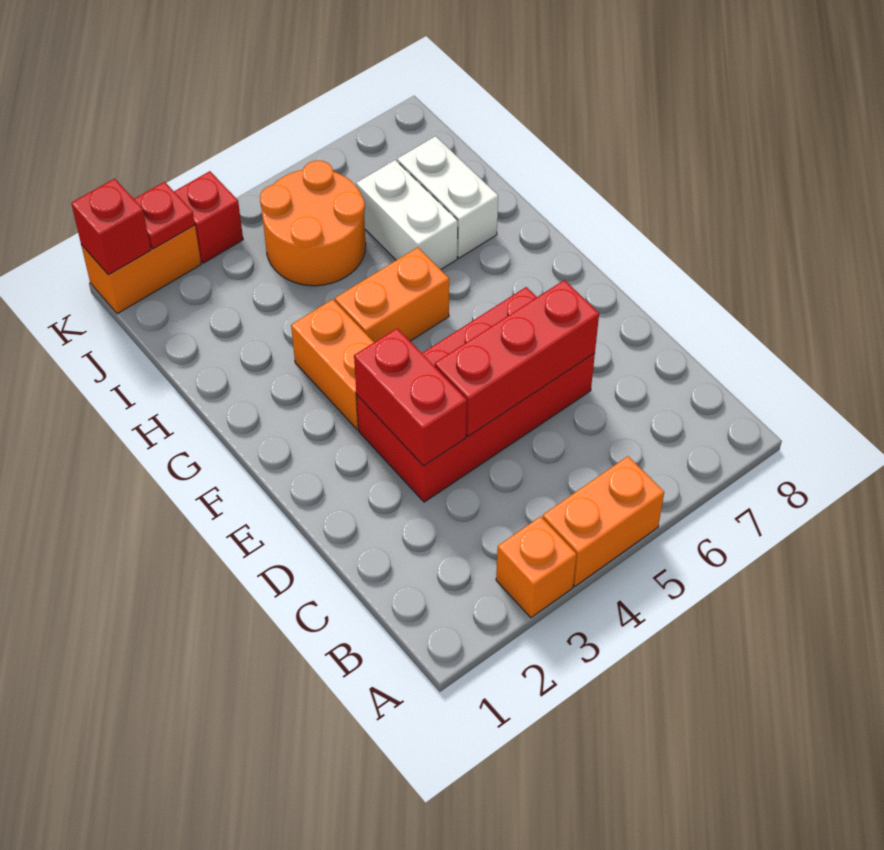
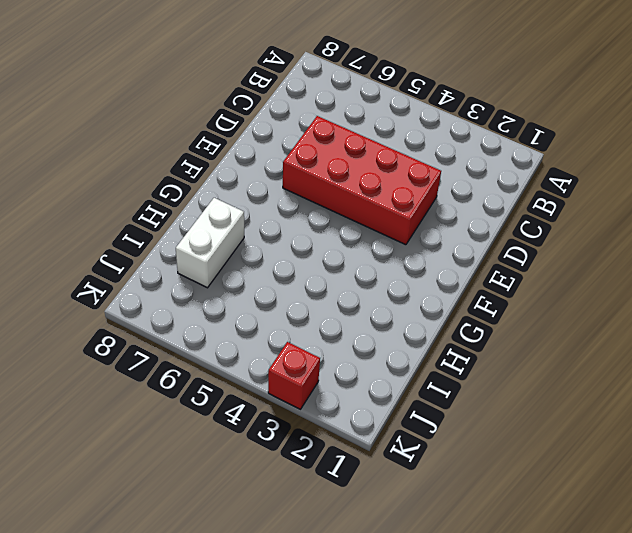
none -> orange 1x1 brick [496,516,577,618]
none -> orange 1x2 brick [543,456,664,586]
none -> orange 1x2 brick [291,299,374,430]

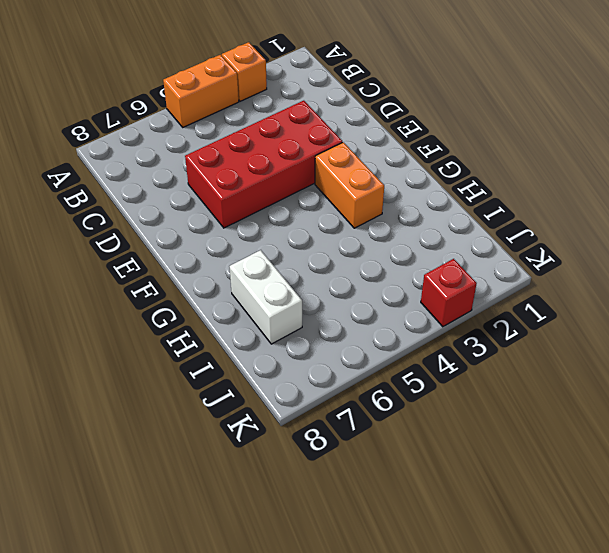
none -> orange 1x2 brick [335,247,449,342]
none -> white 1x2 brick [356,160,458,270]
none -> orange 2x2 round brick [260,160,366,286]

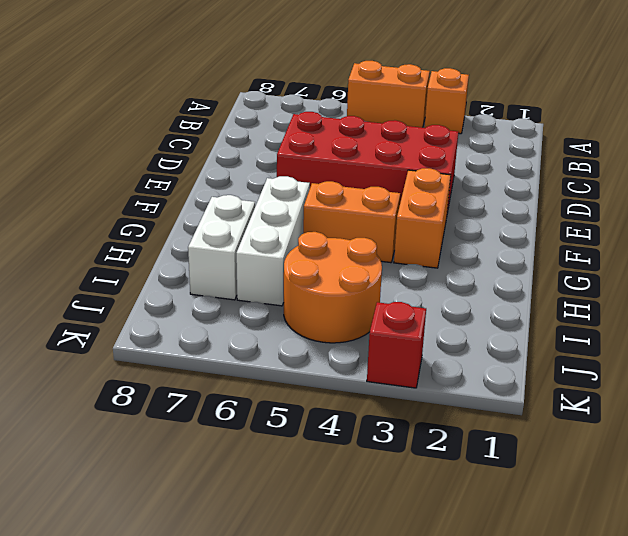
white 1x3 brick [236,176,310,306] -> white 1x2 brick [356,160,458,270]
none -> orange 1x2 brick [81,225,201,314]
none -> red 1x2 brick [354,328,467,466]
none -> red 1x3 brick [435,280,599,436]

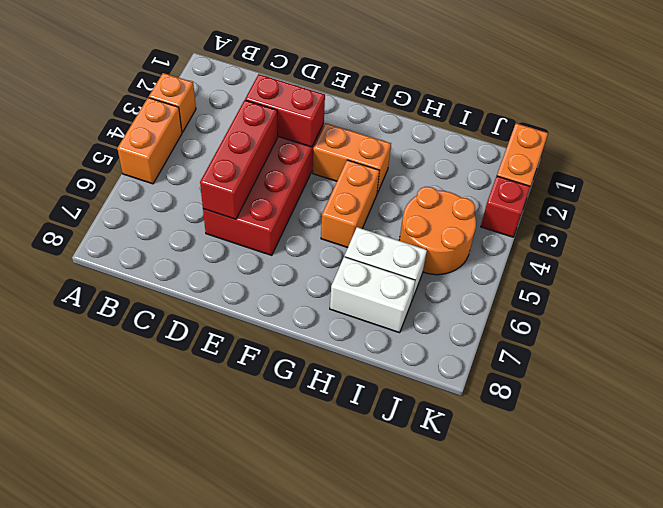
none -> red 1x1 brick [71,179,151,275]
none -> red 1x1 plate [134,182,195,249]

